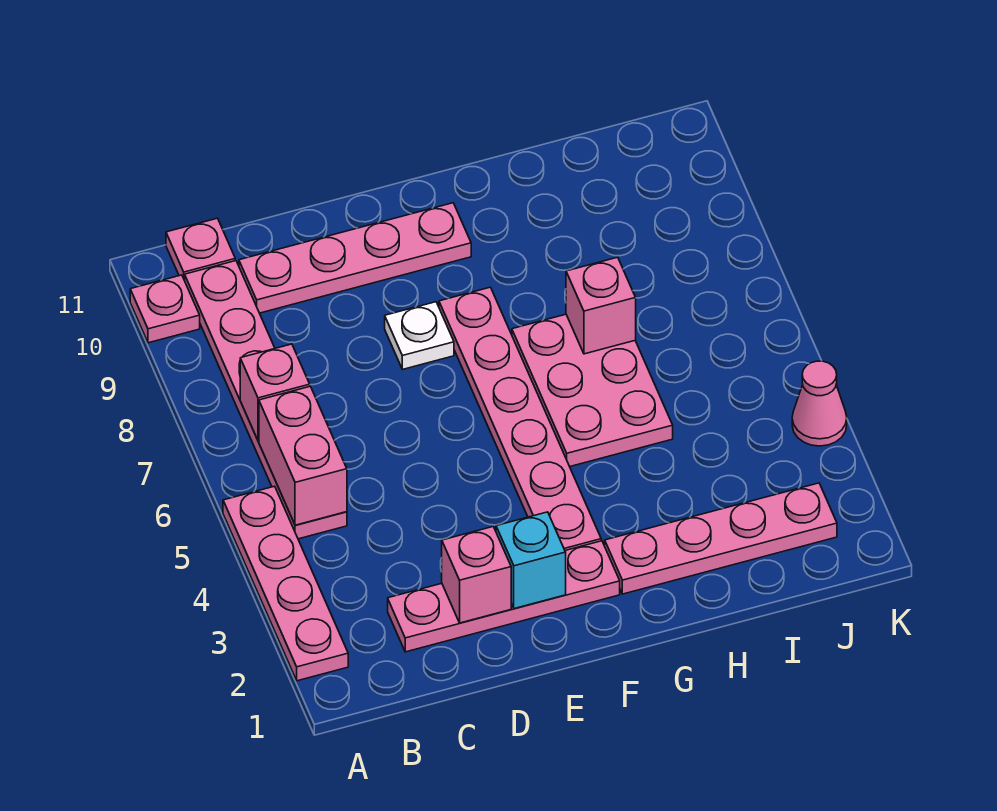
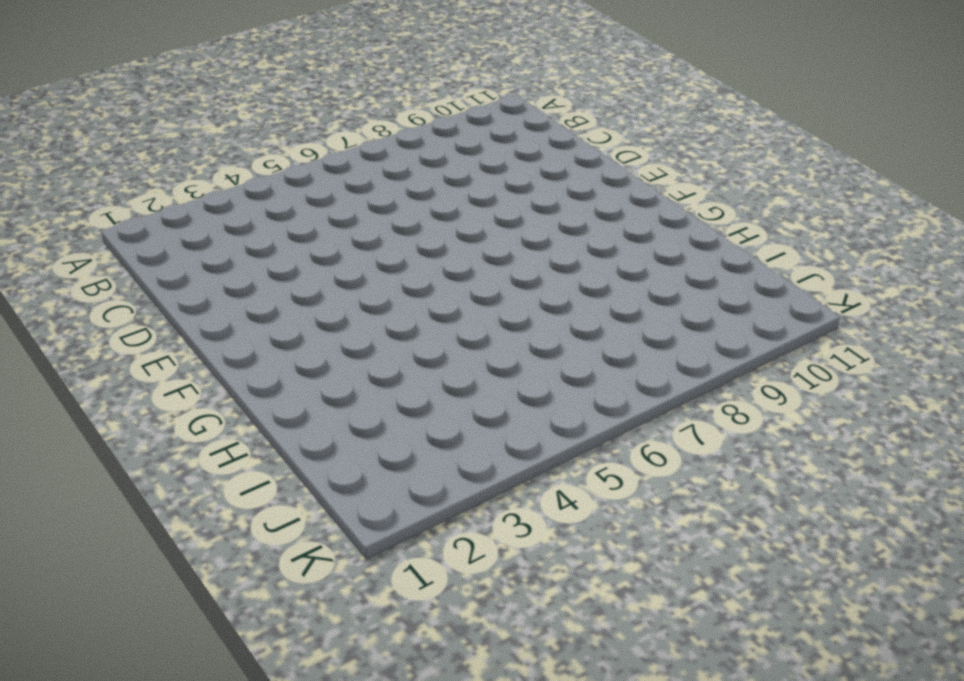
none -> pink 1x4 plate [223,486,348,681]
none -> pink 1x1 plate [130,275,200,343]
none -> pink 1x6 plate [185,261,347,539]

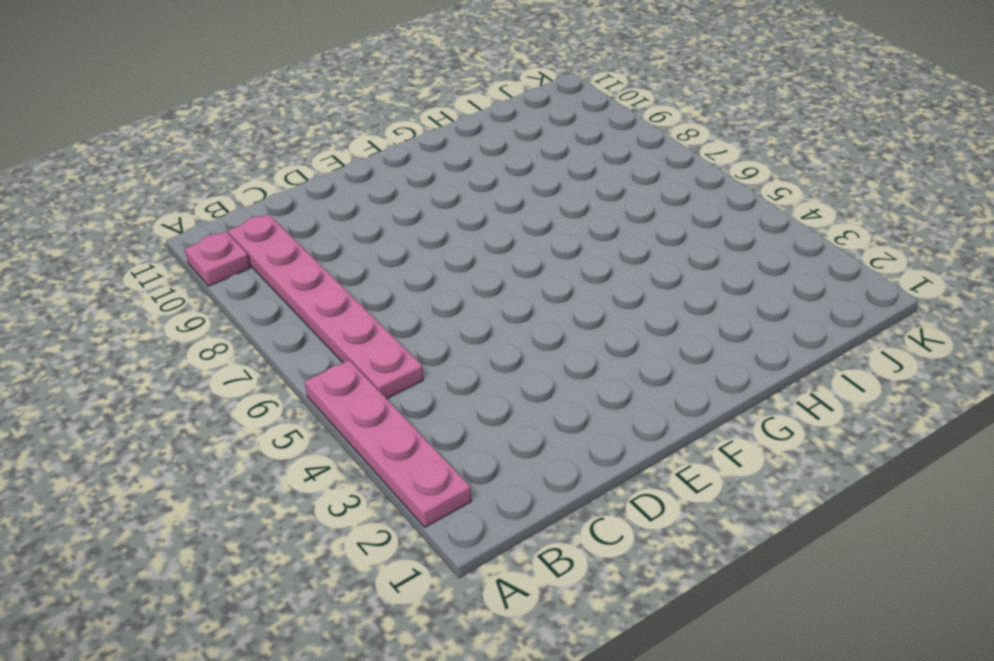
none -> pink 1x1 plate [166,218,235,280]
none -> pink 1x4 plate [388,541,620,652]
none -> pink 1x4 plate [239,203,471,313]

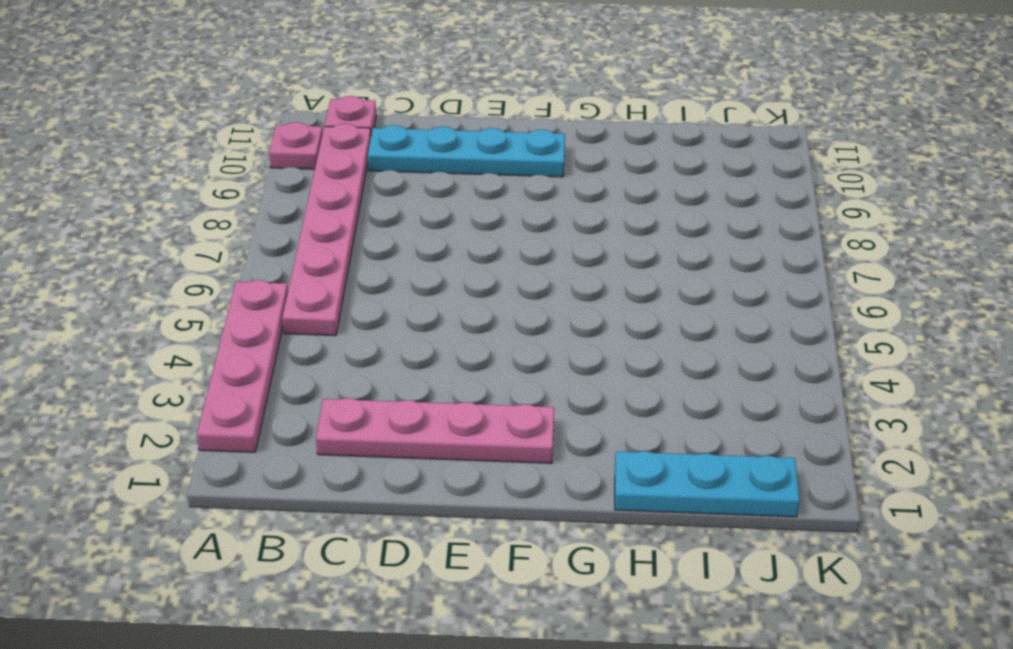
cyan 1x4 plate [368,125,565,177] -> pink 1x4 plate [239,203,471,313]
cyan 1x3 plate [615,451,799,517] -> none
none -> white 1x1 plate [385,302,454,369]
none -> pink 1x6 plate [439,287,601,550]
none -> pink 1x4 plate [605,483,837,594]

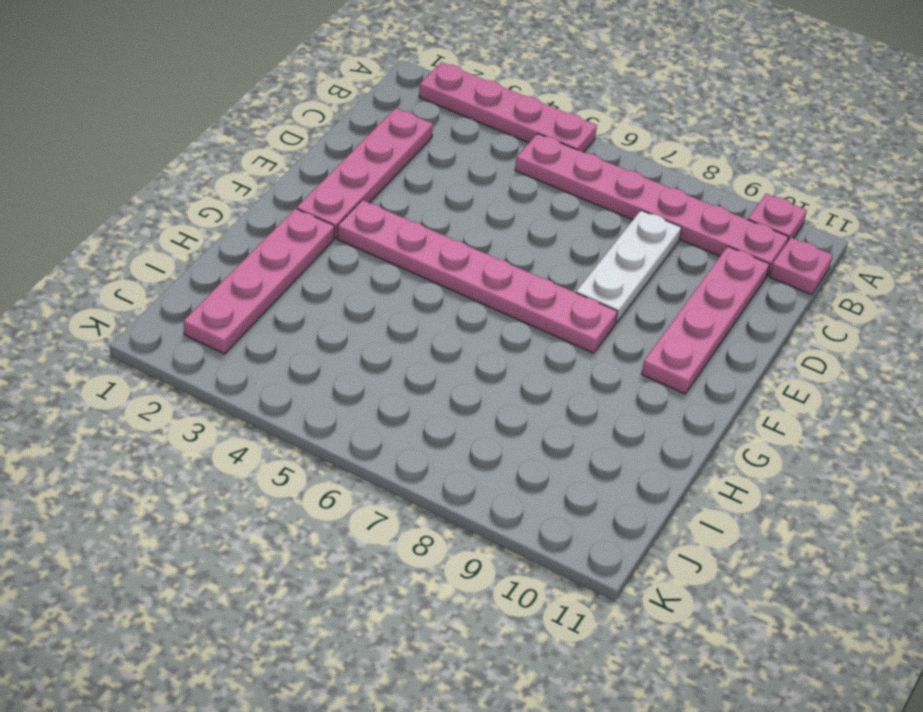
white 1x3 plate [576,210,682,323] -> white 1x1 plate [385,302,454,369]
none -> pink 2x3 plate [512,314,673,467]
none -> pink 1x1 cone [792,361,847,446]
none -> pink 1x2 brick [259,386,347,525]

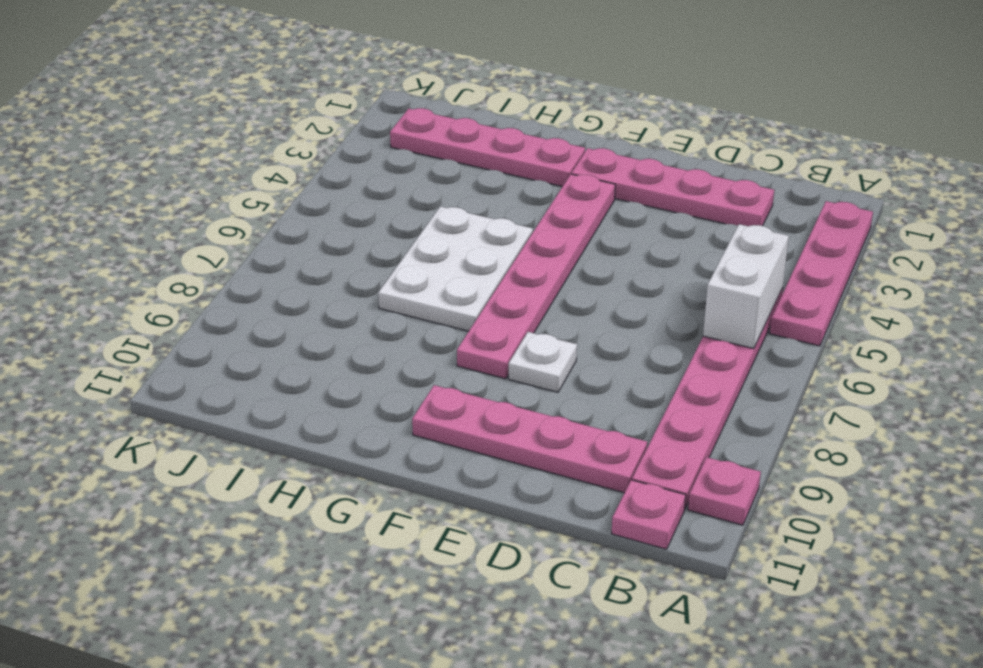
white 1x2 brick [703,224,789,349] -> pink 1x2 brick [259,386,347,525]
white 2x3 plate [378,206,533,331] -> pink 2x3 plate [512,314,673,467]
none -> pink 1x1 cone [792,361,847,446]
none -> pink 1x1 brick [240,344,310,441]
none -> pink 1x1 brick [442,527,511,623]

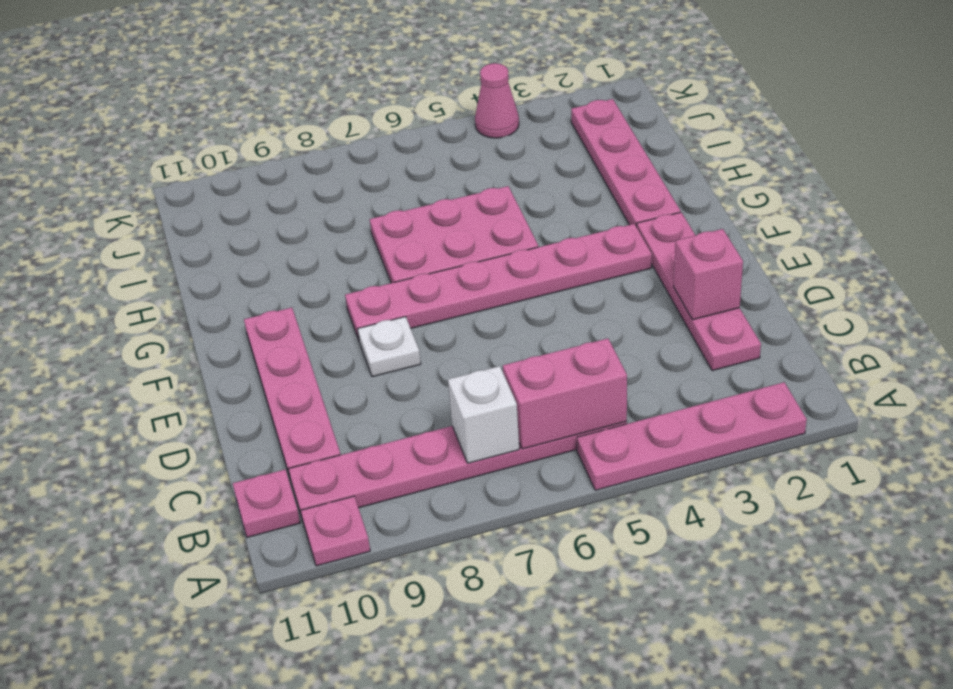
white 1x1 brick [448,366,519,463] -> pink 1x1 brick [240,344,310,441]
none -> cyan 1x1 brick [496,512,566,609]
none -> pink 1x1 brick [566,257,636,354]

